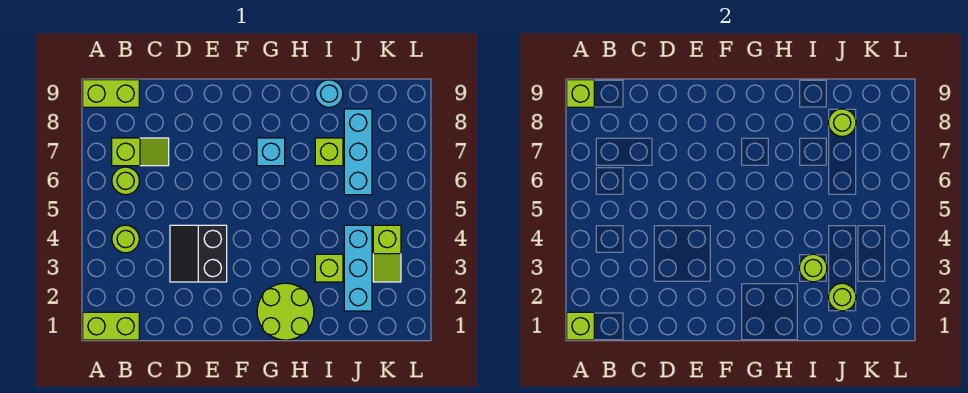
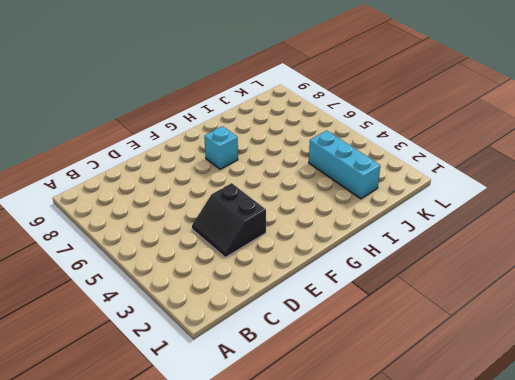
none -> lime 1x2 brick [83,312,139,340]
none -> lime 1x2 brick [83,80,139,107]
none -> lime 1x1 round brick [112,225,139,253]

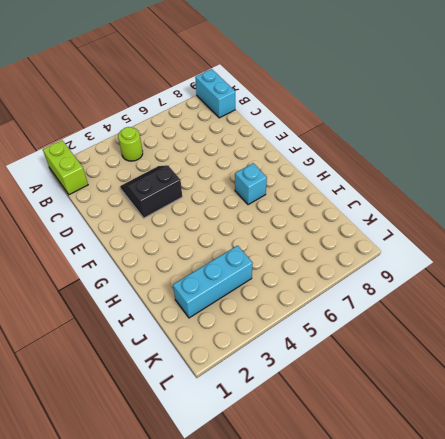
cyan 1x2 brick [195,69,235,118] -> lime 1x2 brick [83,80,139,107]
none -> lime 1x1 round brick [112,167,139,195]
none -> lime 1x2 slope [112,138,169,166]
none -> lime 2x2 round brick [257,283,314,340]

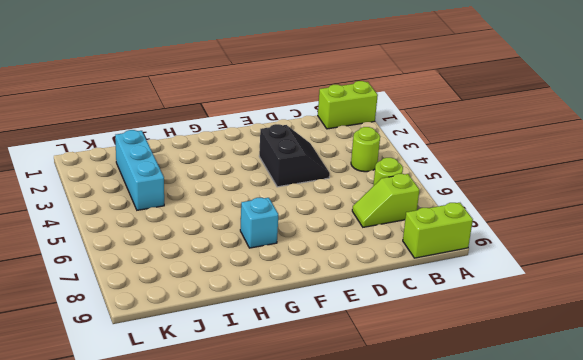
none -> lime 2x2 round brick [257,283,314,340]
none -> lime 1x1 brick [315,254,343,282]
none -> lime 1x1 brick [315,138,343,166]

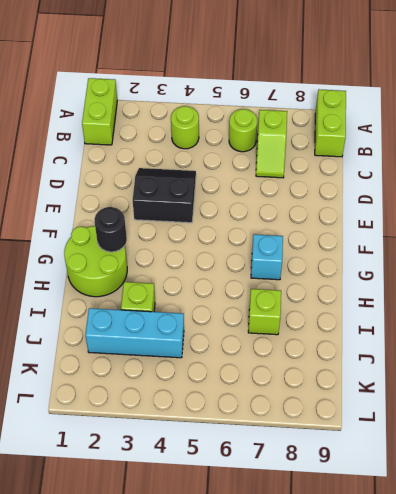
black 1x1 round brick [94,207,127,252] -> none
none -> cyan 1x1 round brick [315,80,343,107]
none -> cyan 1x3 brick [344,109,372,195]
none -> lime 1x2 slope [373,225,401,282]

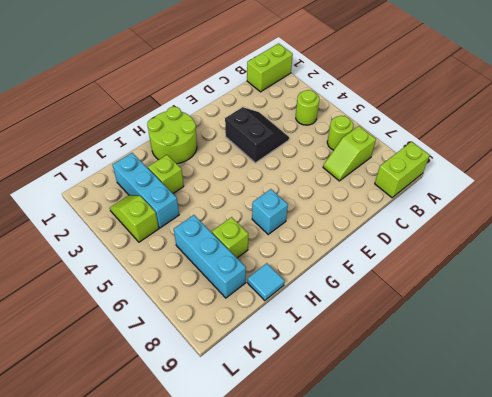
cyan 1x1 tile [247,263,284,300] -> cyan 1x1 round brick [315,80,343,107]
none -> lime 1x1 brick [567,312,594,340]
none -> lime 1x1 brick [567,80,594,107]
none -> lime 1x1 round brick [799,254,827,282]

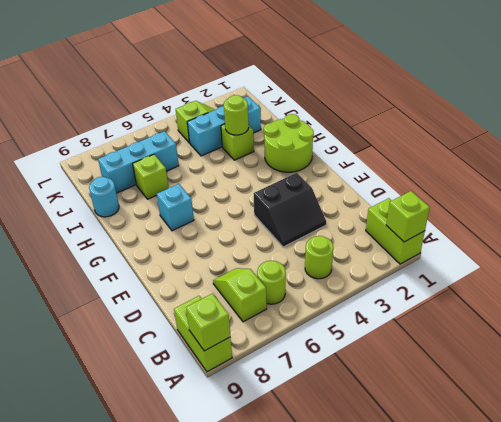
none -> lime 1x1 round brick [828,283,856,311]
none -> lime 1x1 round brick [828,109,856,137]

